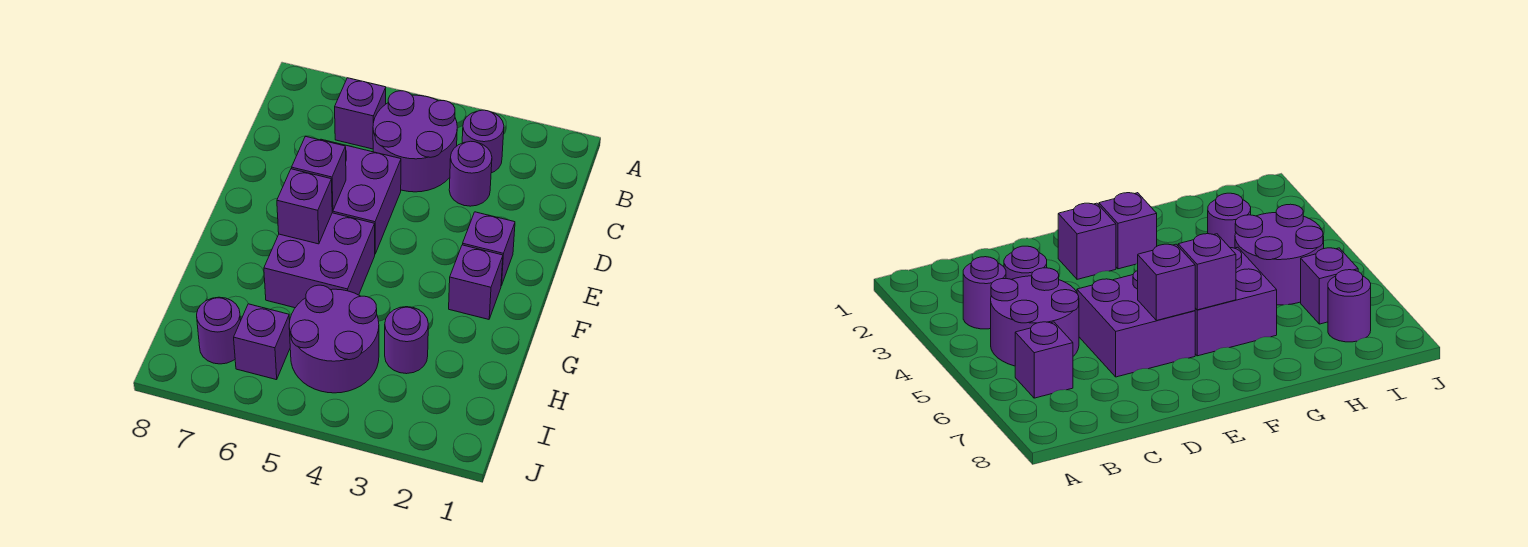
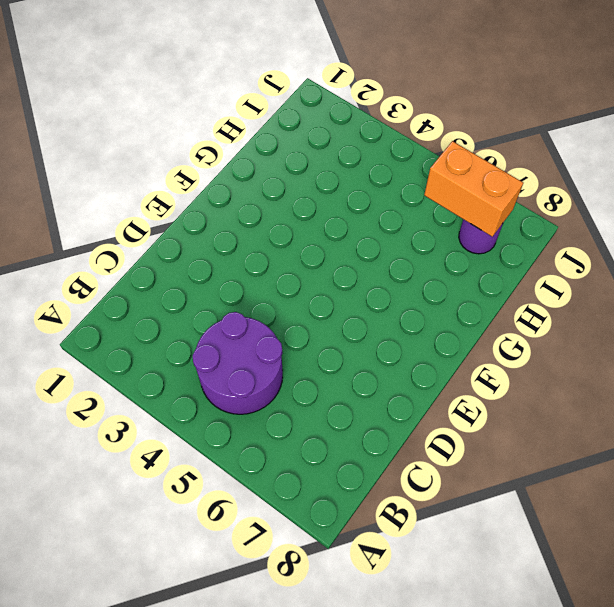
orange 1x2 brick [424,141,523,237] -> none
none -> purple 1x1 round brick [462,110,504,173]
none -> purple 1x1 brick [335,78,386,149]
none -> purple 1x1 round brick [449,141,492,206]

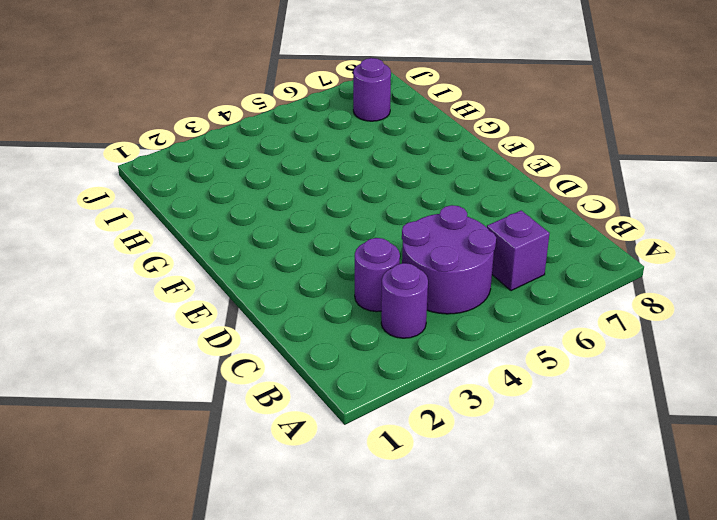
none -> purple 2x2 brick [320,139,401,254]
none -> purple 1x1 brick [462,212,515,286]
none -> purple 1x1 brick [449,245,503,319]

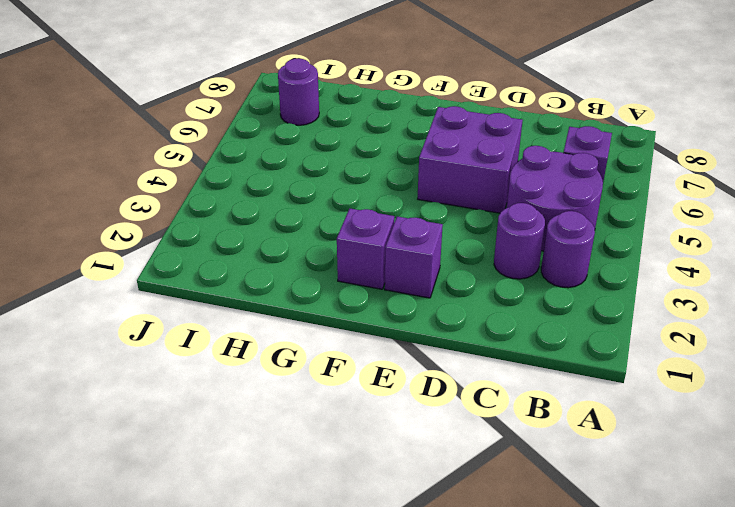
none -> purple 2x2 brick [264,213,375,308]
none -> purple 1x1 round brick [385,307,428,374]
none -> purple 2x2 round brick [289,285,379,393]

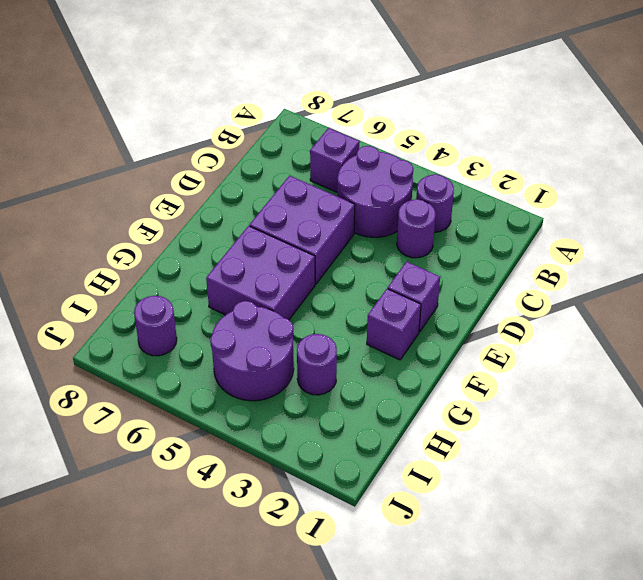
none -> purple 1x1 brick [234,304,290,380]
none -> purple 1x1 brick [292,136,346,211]
none -> purple 1x1 brick [277,169,332,244]

